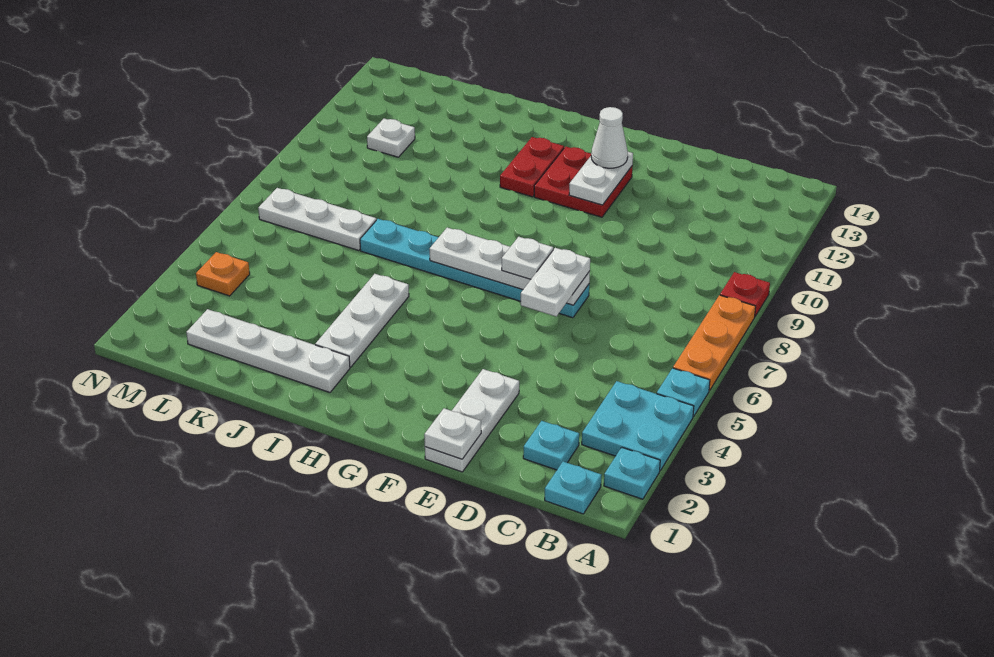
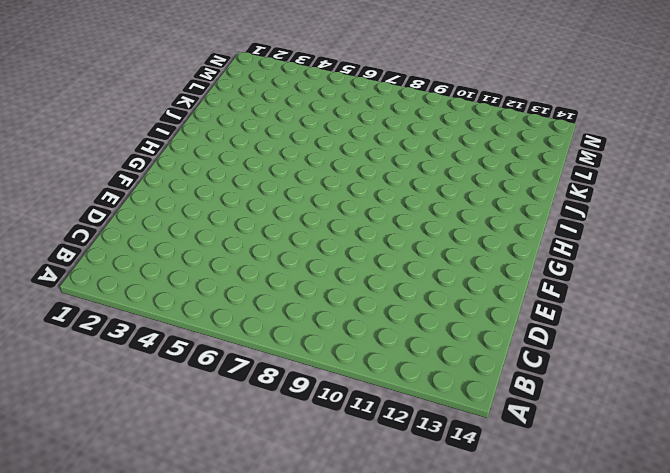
none -> cyan 1x1 plate [604,447,660,499]
none -> cyan 2x2 plate [582,381,694,471]
none -> cyan 1x1 plate [657,368,710,417]

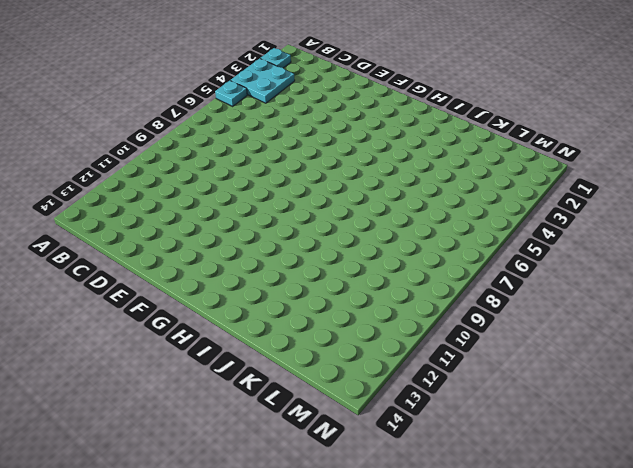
none -> orange 1x3 plate [673,295,756,391]
none -> red 1x1 plate [720,272,770,316]
none -> cyan 1x1 plate [545,462,601,514]

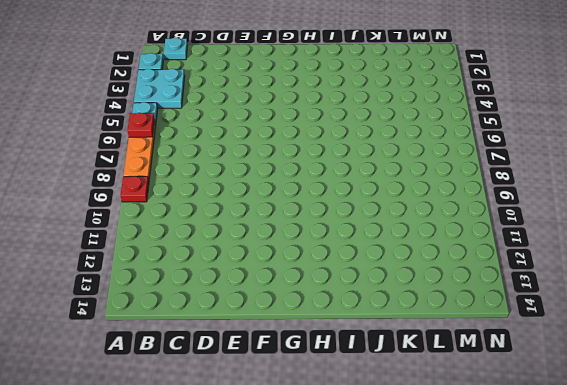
red 1x1 plate [127,113,155,137] -> none
none -> cyan 1x1 plate [523,421,579,470]
none -> white 1x3 plate [425,369,519,472]
none -> cyan 1x6 plate [360,219,589,318]

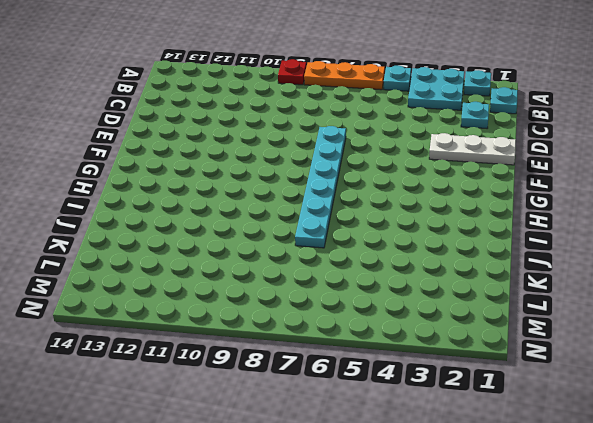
none -> red 2x2 plate [534,147,632,217]
none -> red 1x2 plate [500,137,564,197]
none -> white 1x4 plate [186,309,350,392]

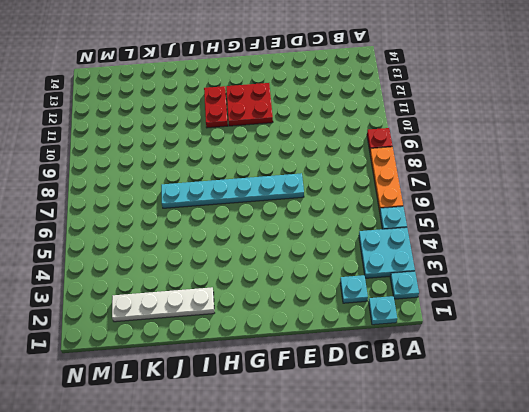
none -> white 1x3 plate [425,369,519,472]
none -> white 1x3 plate [315,274,409,367]
none -> white 1x3 plate [258,188,376,251]

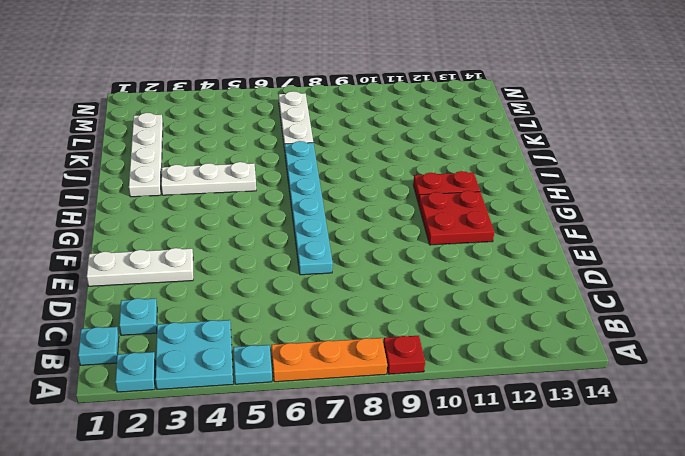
none -> white 1x1 plate [367,119,415,157]
none -> orange 1x1 plate [196,252,250,296]
none -> white 1x1 plate [424,408,481,459]

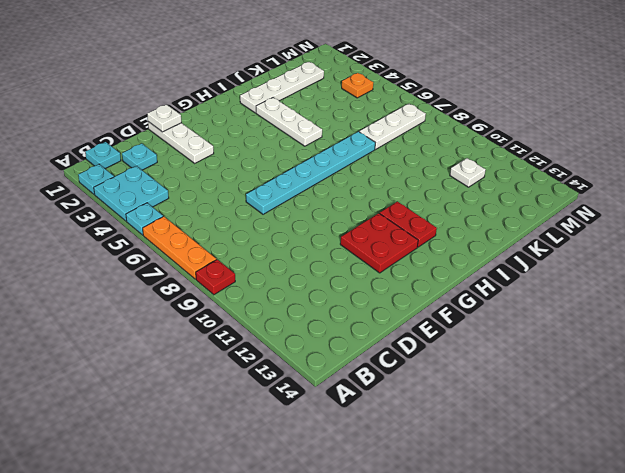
none -> white 1x4 plate [430,228,590,305]
none -> white 1x2 plate [569,152,633,205]
none -> white 1x2 plate [521,248,590,316]

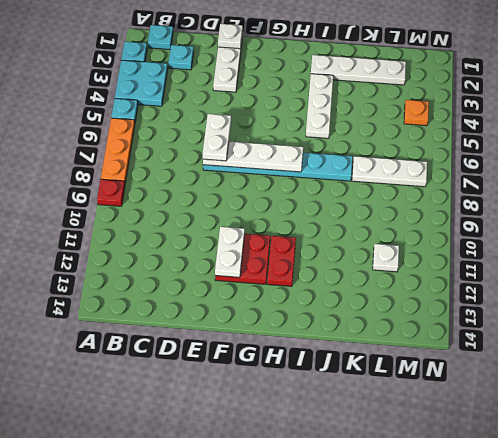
none -> white 1x1 plate [502,237,553,279]
none -> white 1x1 cone [591,107,628,168]

